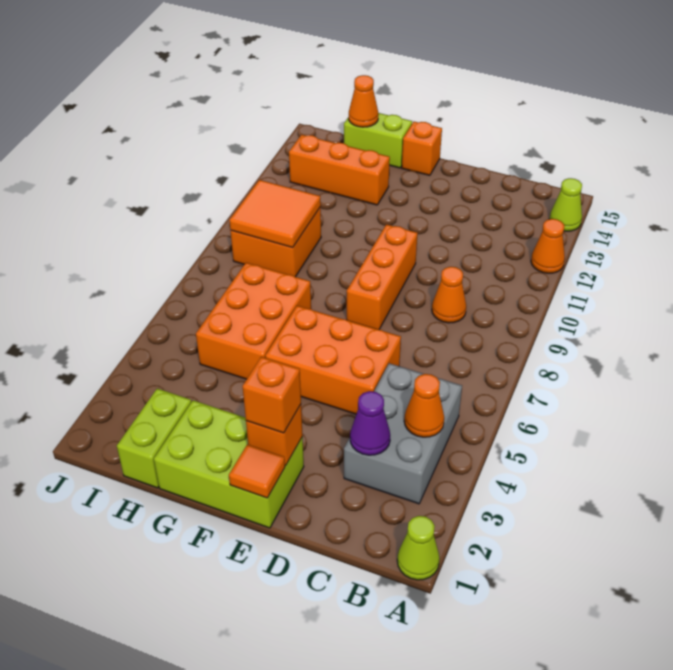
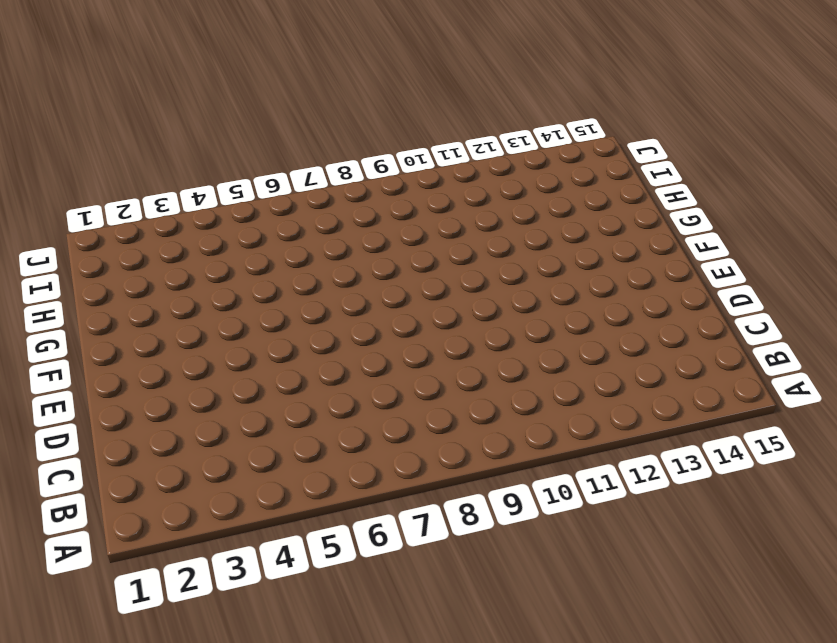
none -> lime 1x1 cone [397,516,439,580]
none -> orange 1x1 cone [531,219,565,273]
none -> lime 1x1 cone [550,178,582,231]

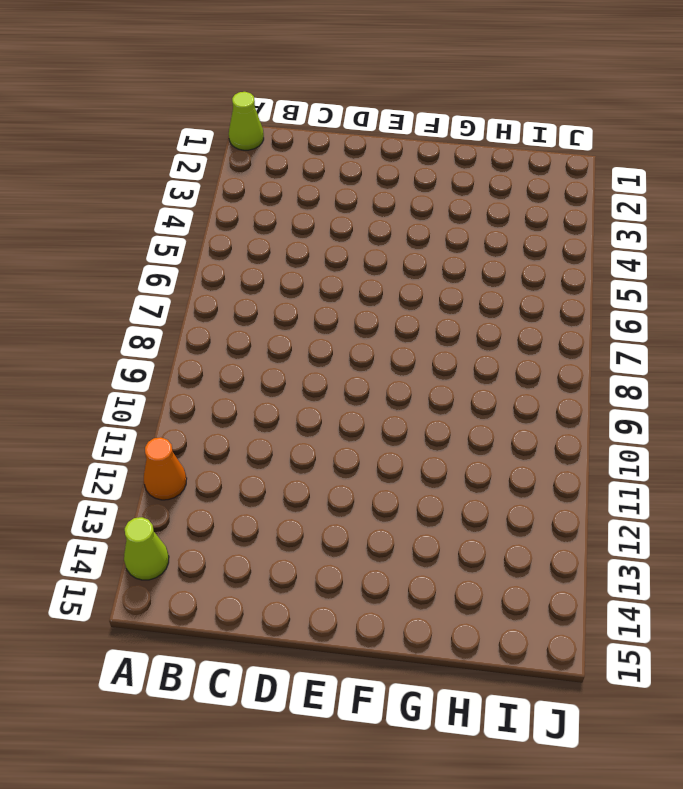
none -> grey 2x3 brick [344,363,462,504]
none -> orange 1x1 cone [432,267,466,323]
none -> orange 2x3 brick [265,306,401,414]

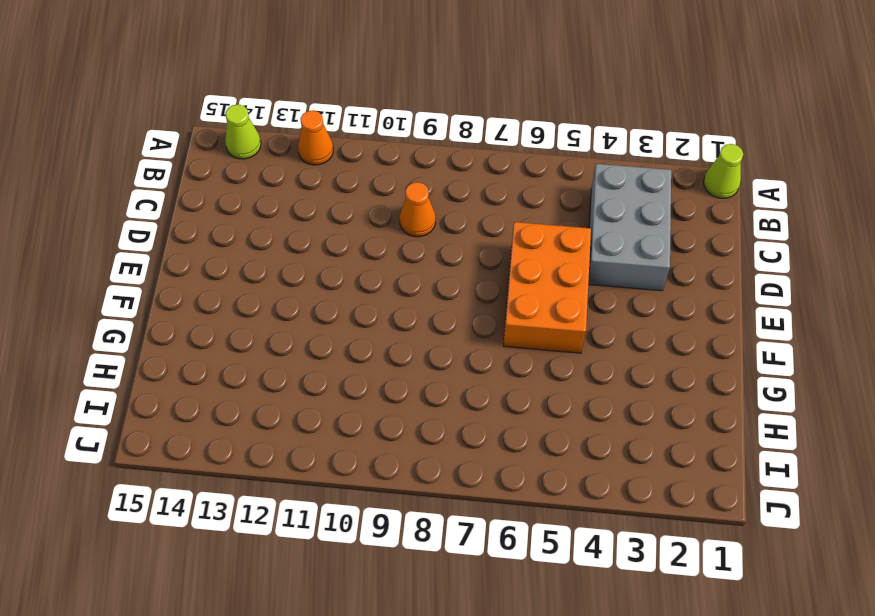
grey 2x3 brick [588,164,671,291] -> grey 2x3 brick turned to [344,363,462,504]
none -> lime 2x3 brick [154,400,304,528]
none -> orange 1x3 brick [347,224,418,330]
none -> orange 1x1 brick [402,122,442,175]

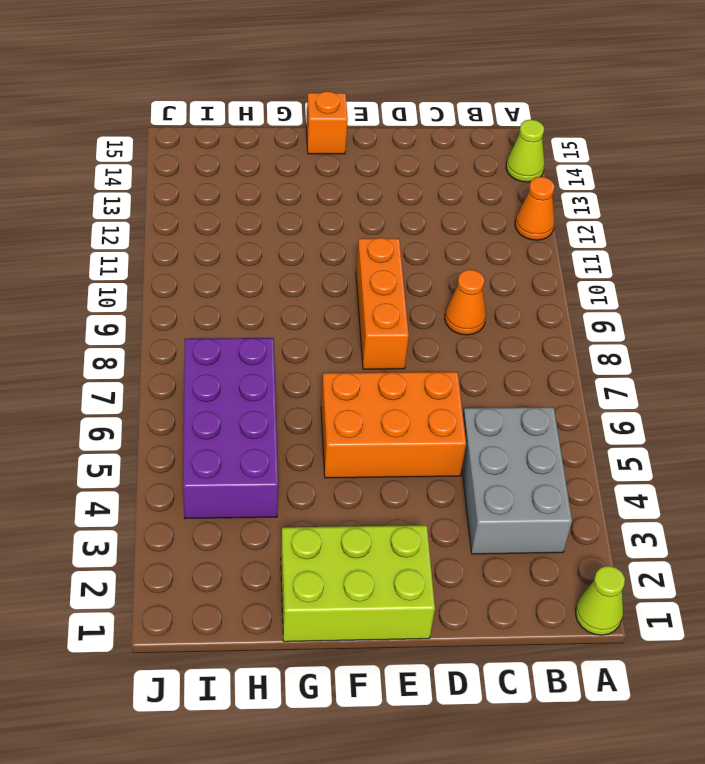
purple 2x4 brick [183,338,278,519] -> orange 2x3 brick [196,263,311,379]
none -> orange 1x3 brick [289,135,390,205]
none -> lime 1x2 brick [344,113,412,168]
none -> lime 1x2 brick [117,389,191,488]

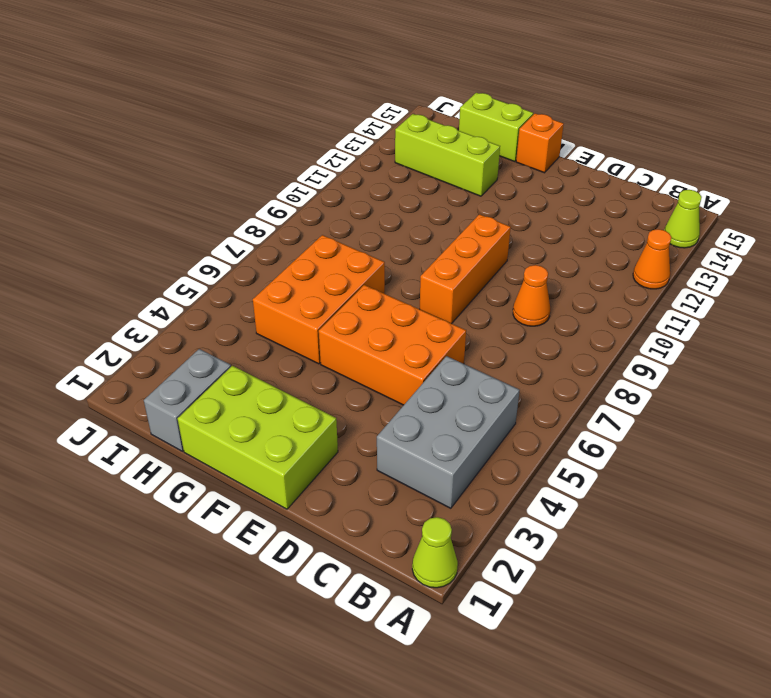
lime 1x3 brick [395,114,500,196] -> orange 1x3 brick [289,135,390,205]
grey 1x2 brick [144,349,231,451] -> lime 1x2 brick [117,389,191,488]
none -> orange 2x2 brick [231,207,321,277]
none -> orange 1x1 cone [404,374,444,437]
none -> purple 1x1 cone [350,391,390,455]

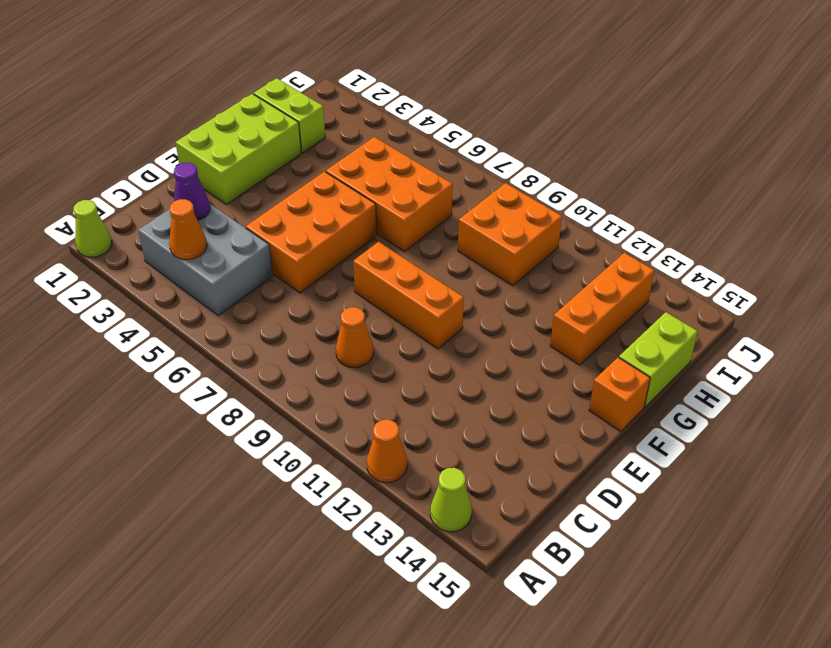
none -> orange 1x1 tile [229,444,285,498]
none -> orange 1x1 brick [246,405,303,465]
none -> orange 2x2 tile [229,180,321,248]

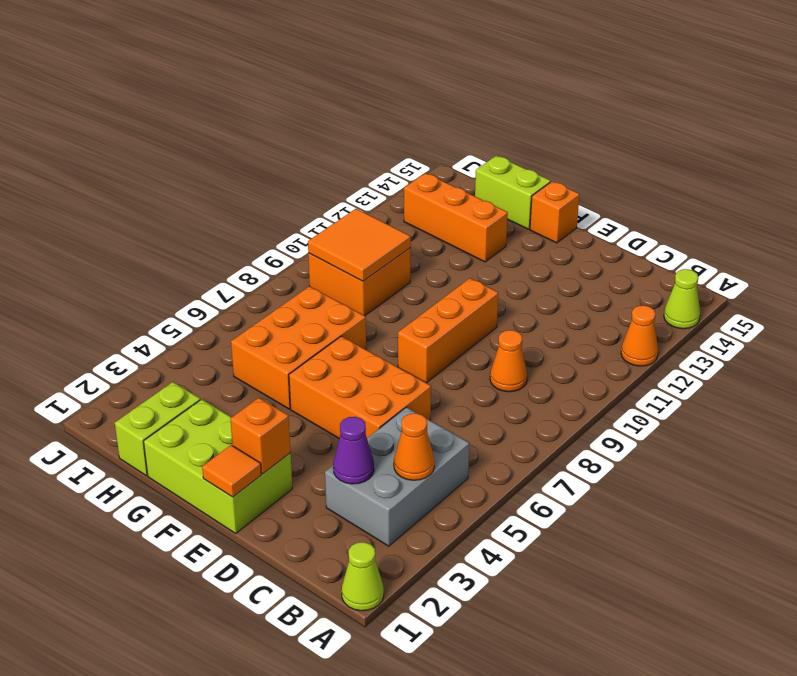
none -> orange 1x1 cone [349,75,379,127]
none -> orange 1x1 brick [242,357,301,433]

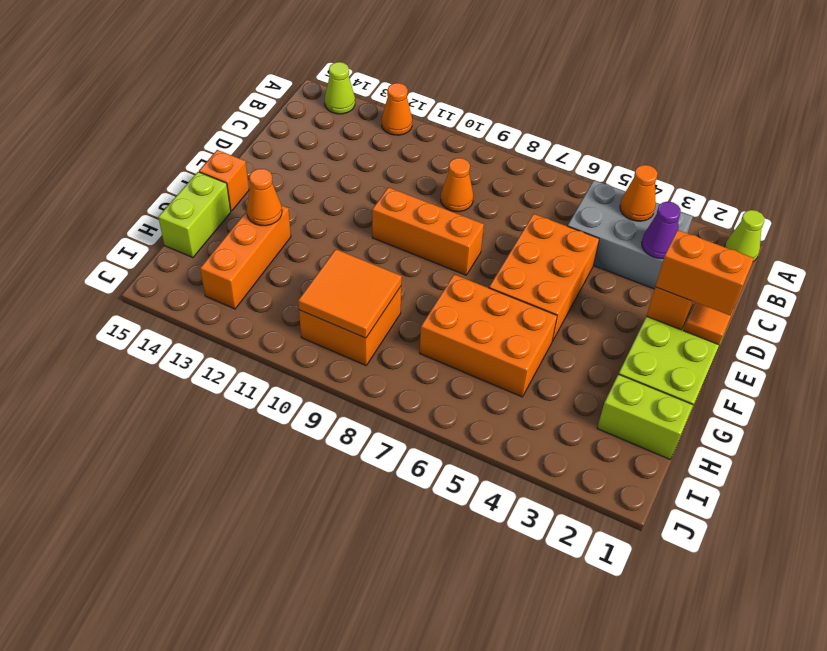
orange 1x2 brick [655,230,754,315] -> orange 1x1 brick [242,357,301,433]
orange 1x1 cone [247,169,282,226] -> orange 1x1 cone moved to [349,75,379,127]

